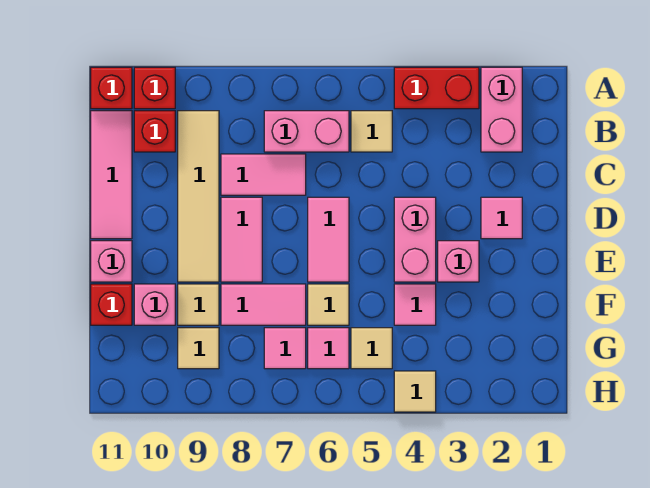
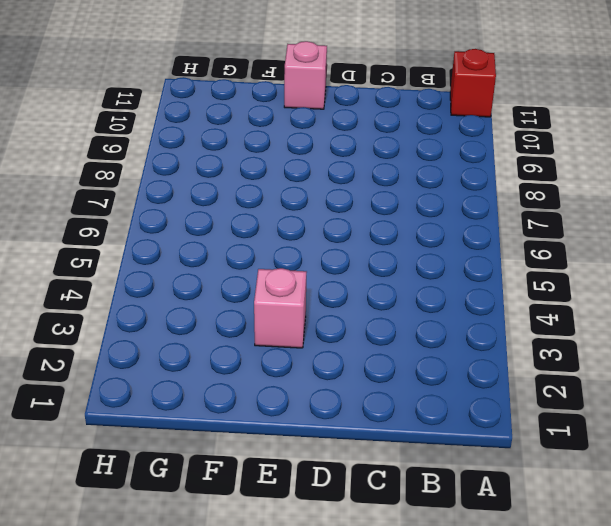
none -> pink 1x2 brick [481,67,522,152]
none -> red 1x2 brick [394,67,479,109]
none -> red 1x1 brick [134,67,175,109]

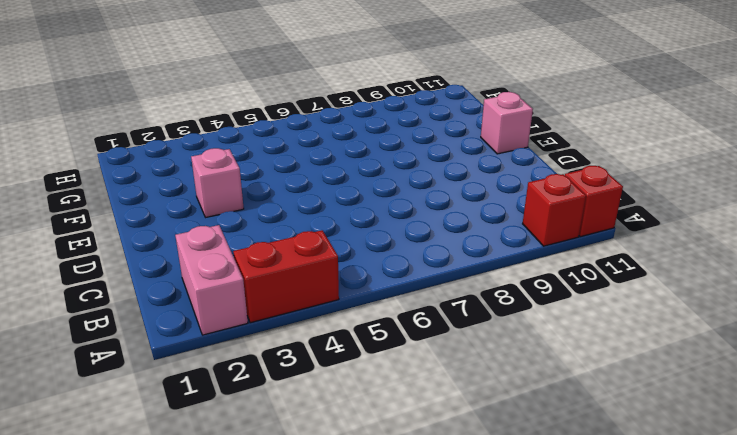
none -> tan 1x1 tile [351,111,392,152]
none -> pink 1x2 brick [264,111,349,152]
none -> tan 1x4 tile [178,111,219,282]

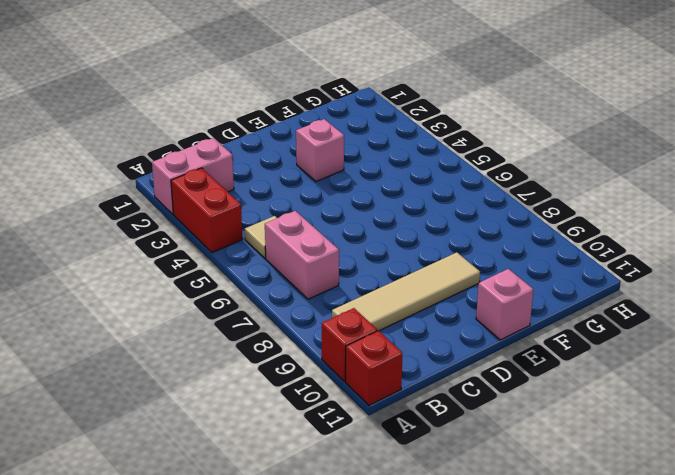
none -> red 1x1 brick [134,111,175,152]
none -> pink 1x3 tile [91,111,132,239]
none -> pink 1x2 tile [221,154,306,195]

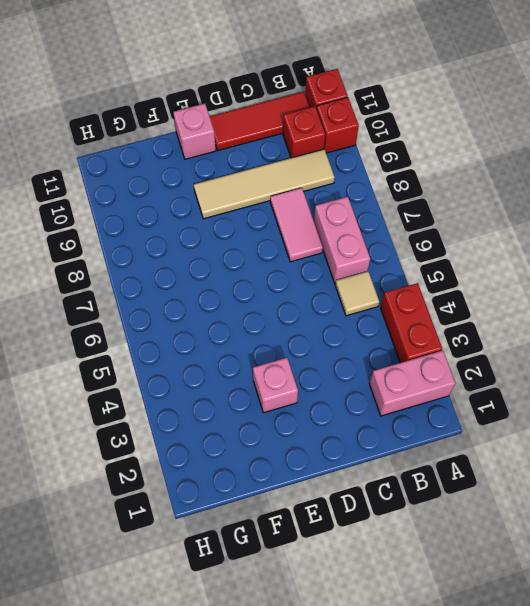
red 1x3 tile [210,92,310,151] -> pink 1x3 tile [91,111,132,239]
none -> pink 1x1 tile [481,197,522,239]
none -> pink 1x2 brick [394,197,436,282]
none -> pink 1x2 tile [308,197,349,282]

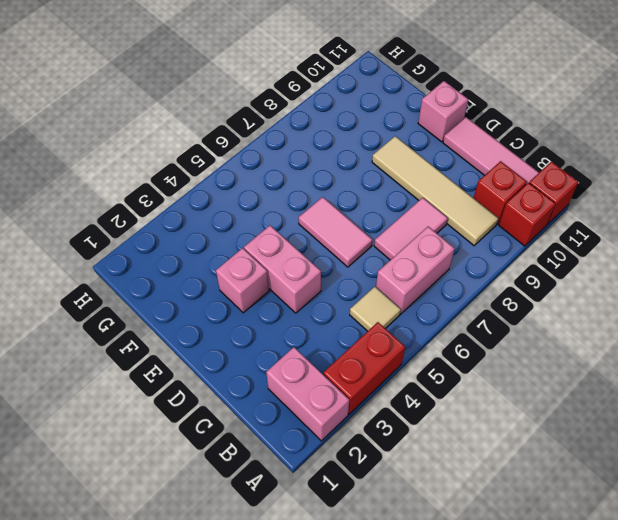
none -> pink 1x1 tile [481,197,522,239]
none -> pink 1x2 tile [221,197,262,282]
none -> pink 1x1 tile [394,284,436,325]

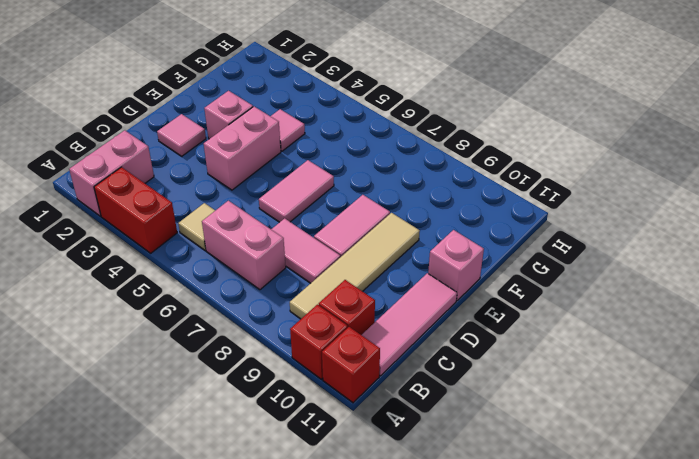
none -> tan 1x1 tile [308,284,349,325]
none -> pink 1x2 tile [221,284,306,325]
none -> tan 1x1 tile [178,284,219,325]

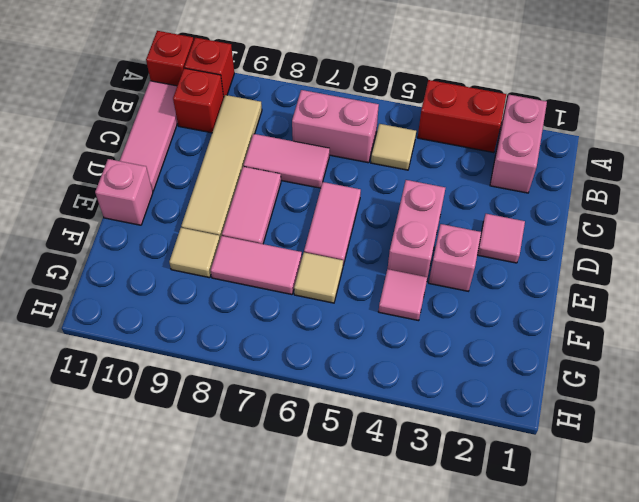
none -> pink 1x1 brick [134,284,175,325]
none -> red 1x1 brick [91,284,132,325]
none -> tan 1x1 tile [351,328,392,369]

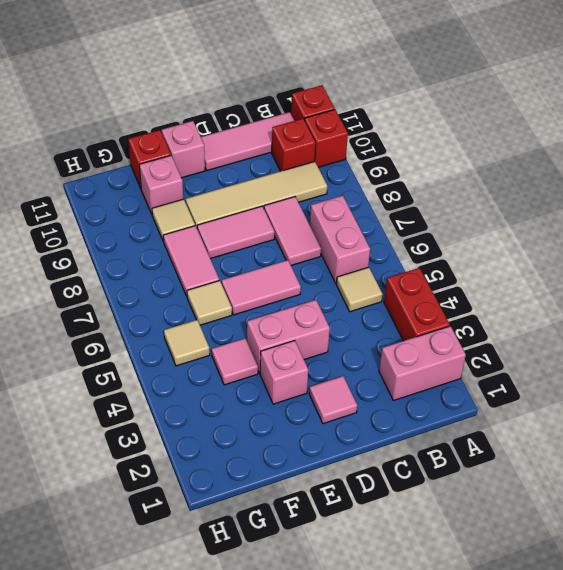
none -> pink 1x1 tile [308,328,349,369]
none -> pink 1x1 tile [264,328,306,369]
none -> tan 1x1 tile [178,328,219,369]

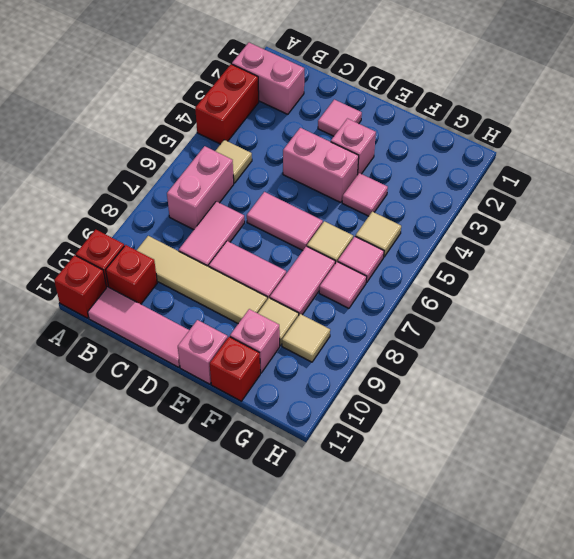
none -> tan 1x1 tile [394,371,436,412]

